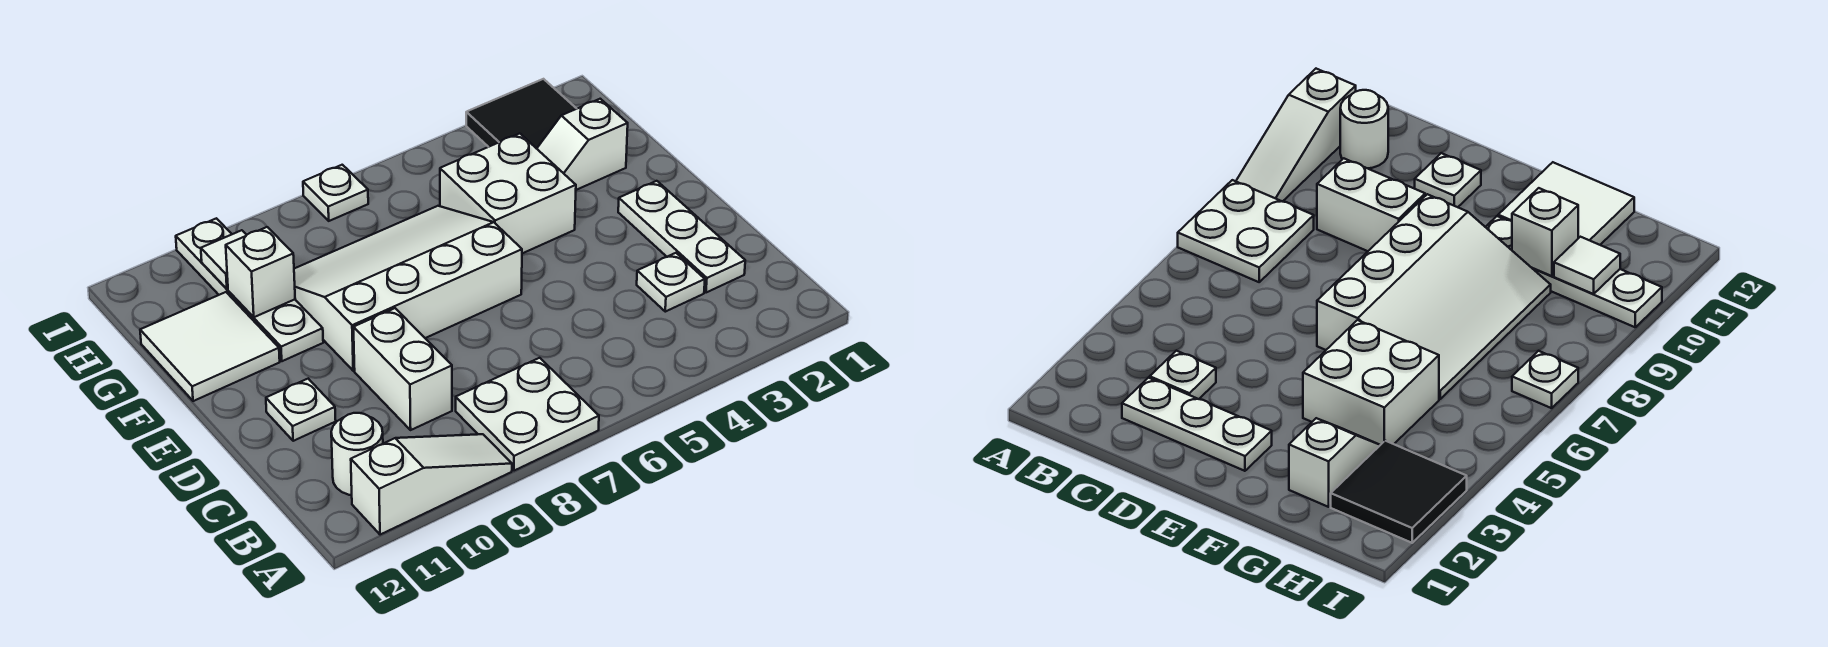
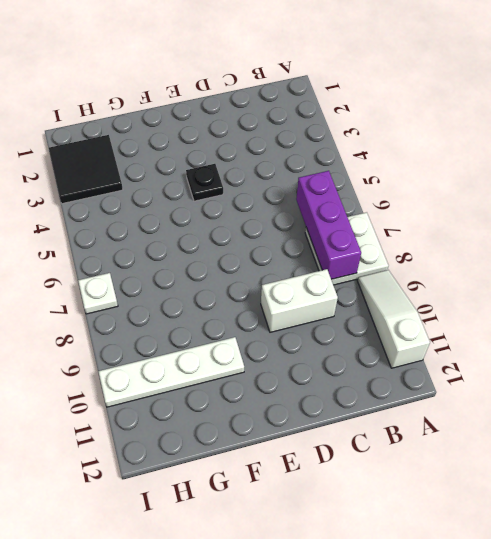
purple 1x3 brick [296,171,361,279] -> none
black 1x1 plate [186,164,223,201] -> none
none -> white 1x1 round brick [331,413,383,495]
none -> white 1x3 plate [618,181,745,293]
none -> white 1x1 plate [637,253,705,312]

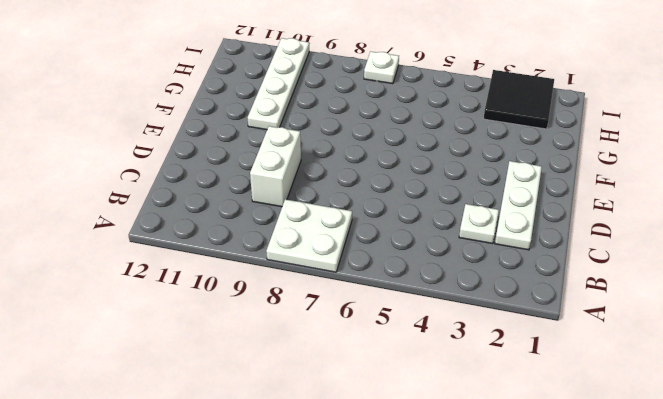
none -> white 1x3 slope [351,434,512,535]
none -> white 1x1 round brick [331,413,383,495]
none -> white 1x1 plate [266,379,336,441]

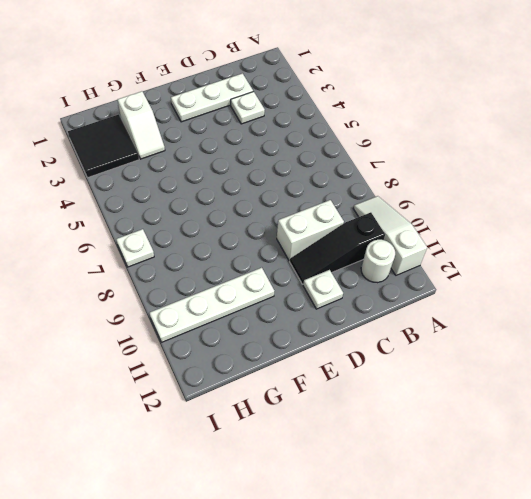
black 1x3 slope [290,212,385,284] -> none
none -> white 2x2 plate [456,358,599,471]
none -> white 3x4 slope [294,206,522,371]
none -> white 2x2 brick [440,134,576,253]

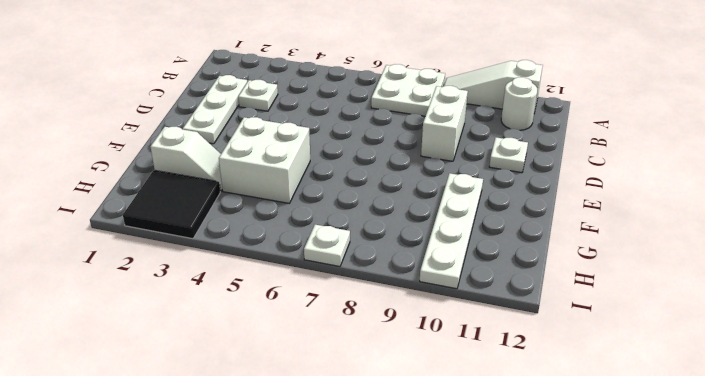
none -> white 3x4 slope [294,206,522,371]
none -> white 2x2 tile [140,292,280,401]
none -> white 1x1 brick [226,227,295,317]

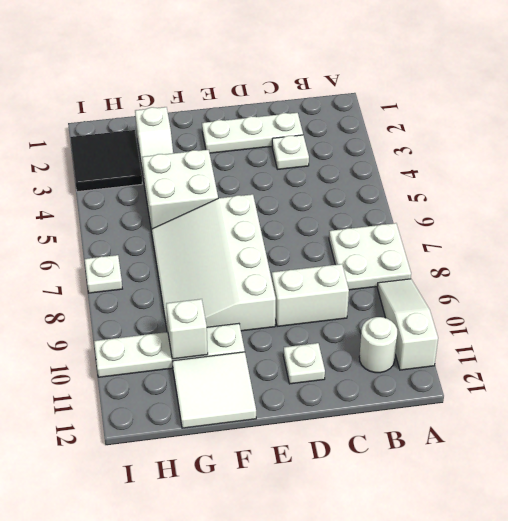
none -> white 1x1 tile [201,230,246,289]

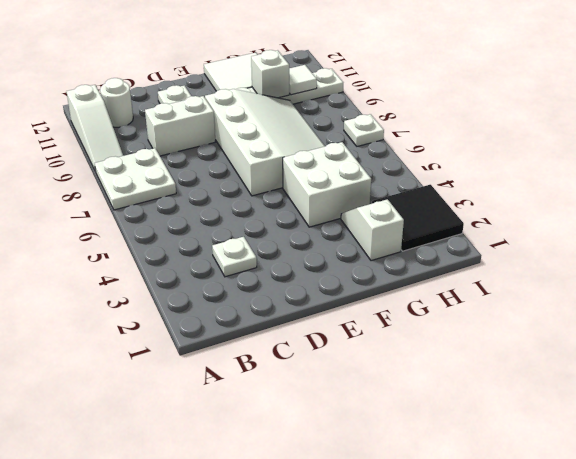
none -> white 1x3 plate [618,181,745,293]

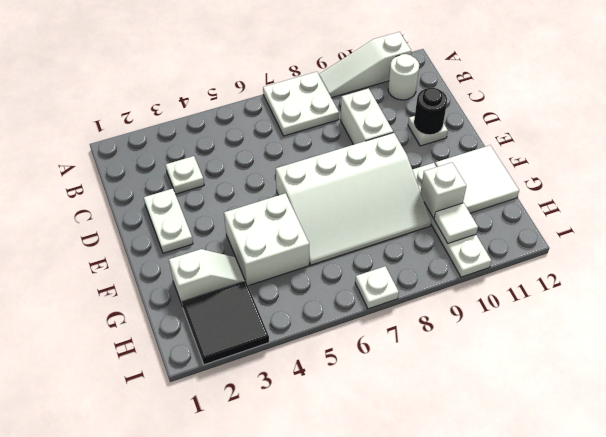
white 1x2 plate [144,189,193,253] -> white 1x3 plate [618,181,745,293]
black 1x1 round brick [414,88,447,135] -> none

